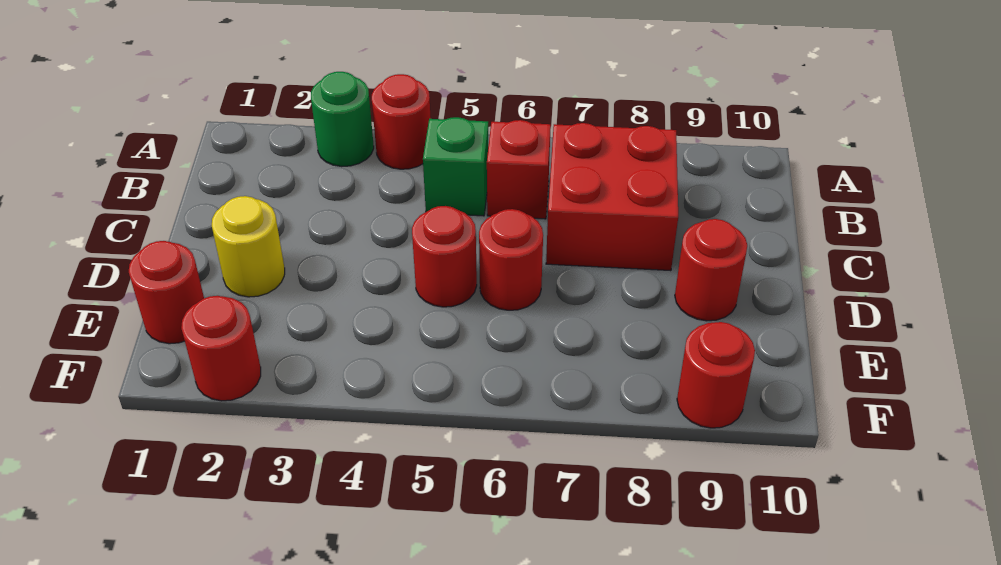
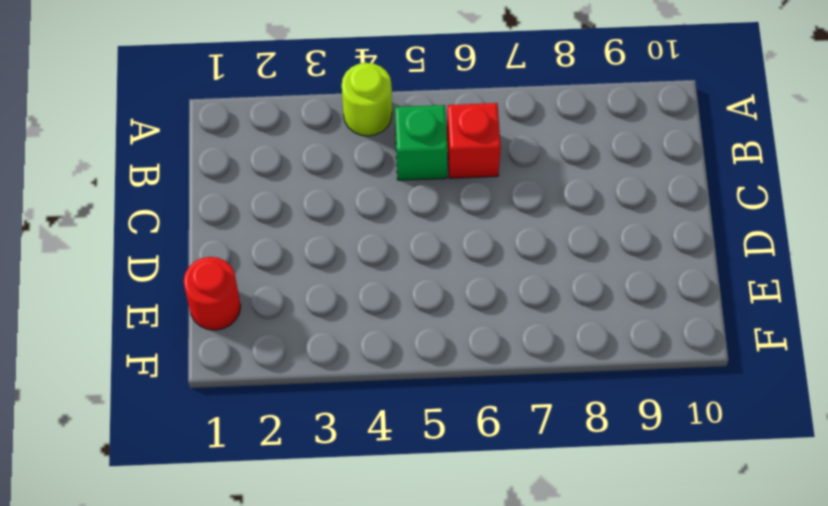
lime 1x1 round brick [342,63,392,136] -> red 1x1 round brick [372,74,431,169]
none -> green 1x1 round brick [311,72,374,167]
none -> red 2x2 brick [546,123,678,271]
none -> yellow 1x1 round brick [212,196,285,297]

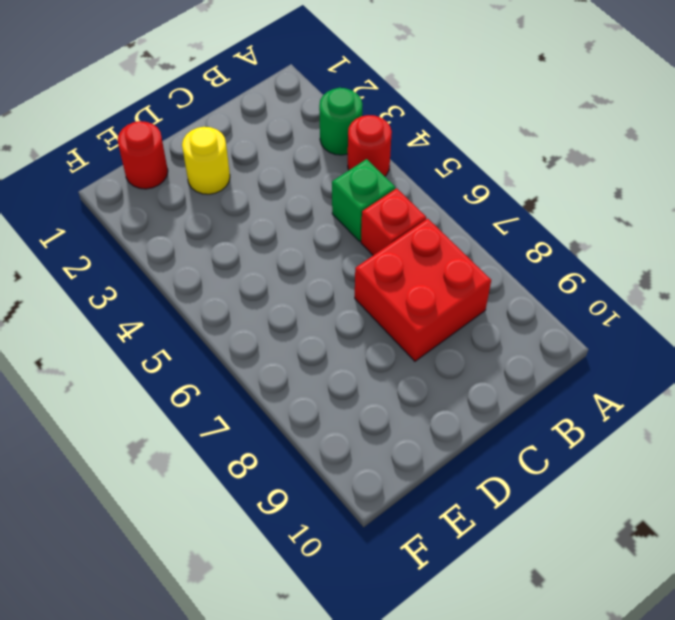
none -> red 1x1 round brick [412,206,477,307]
none -> red 1x1 round brick [479,209,543,310]
none -> red 1x1 round brick [675,219,747,321]

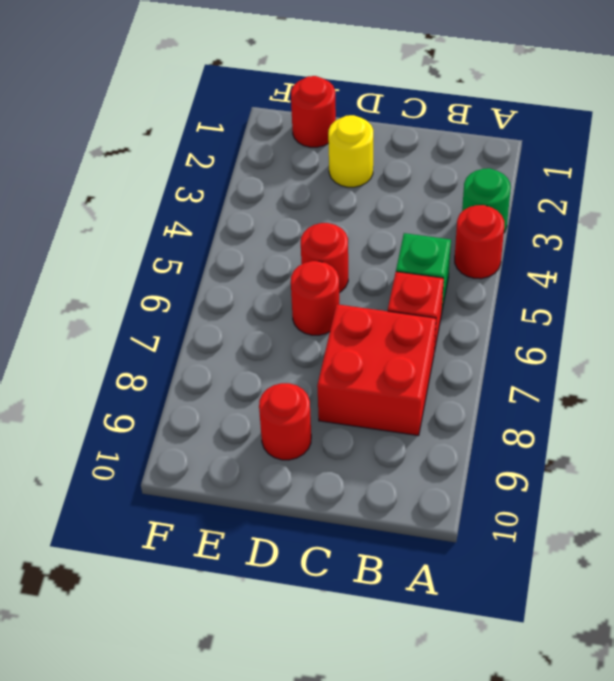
none -> red 1x1 round brick [181,296,261,401]
none -> red 1x1 round brick [677,322,755,428]

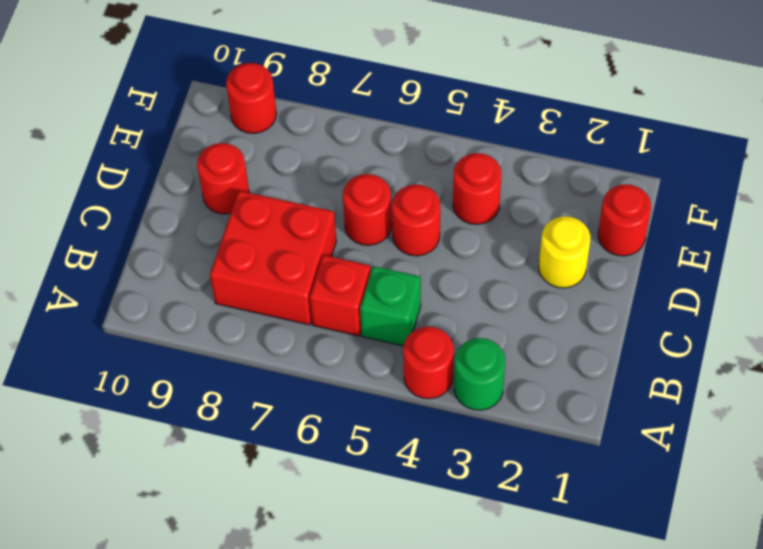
red 1x1 round brick [453,153,502,224] -> red 1x1 round brick moved to [181,296,261,401]

